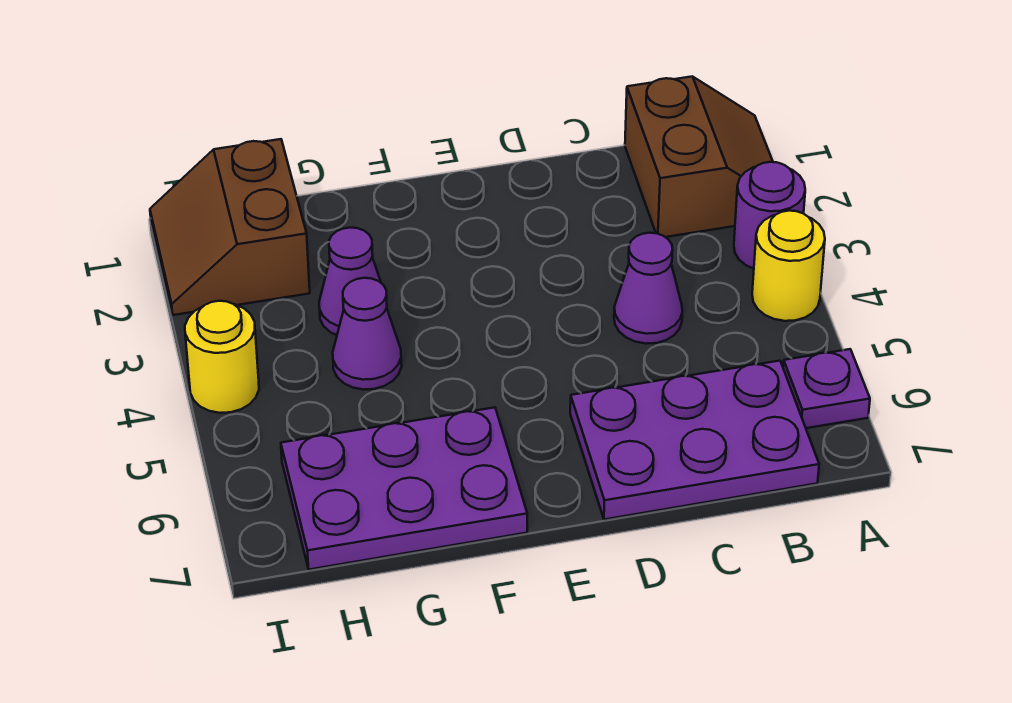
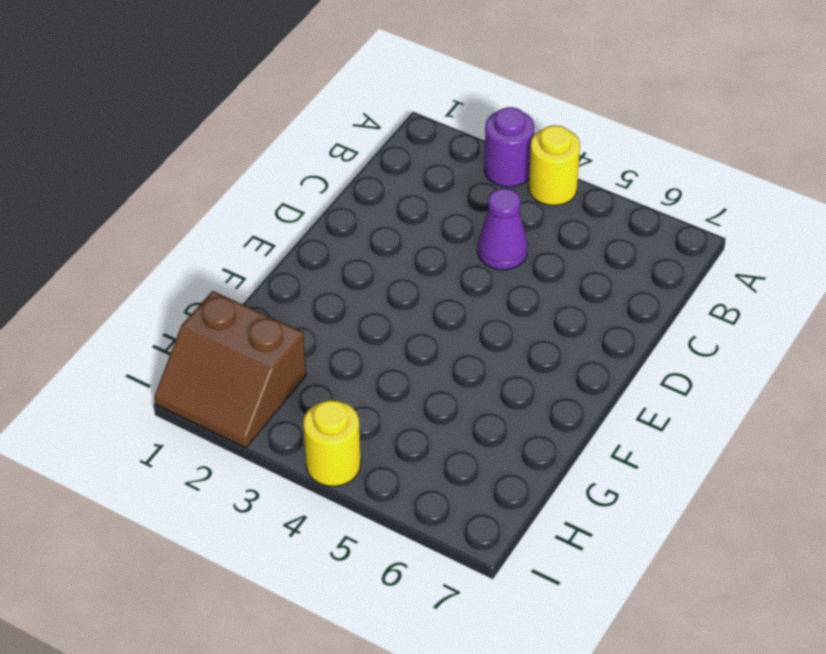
none -> brown 2x2 slope [625,76,773,237]
none -> purple 1x1 plate [783,349,870,428]

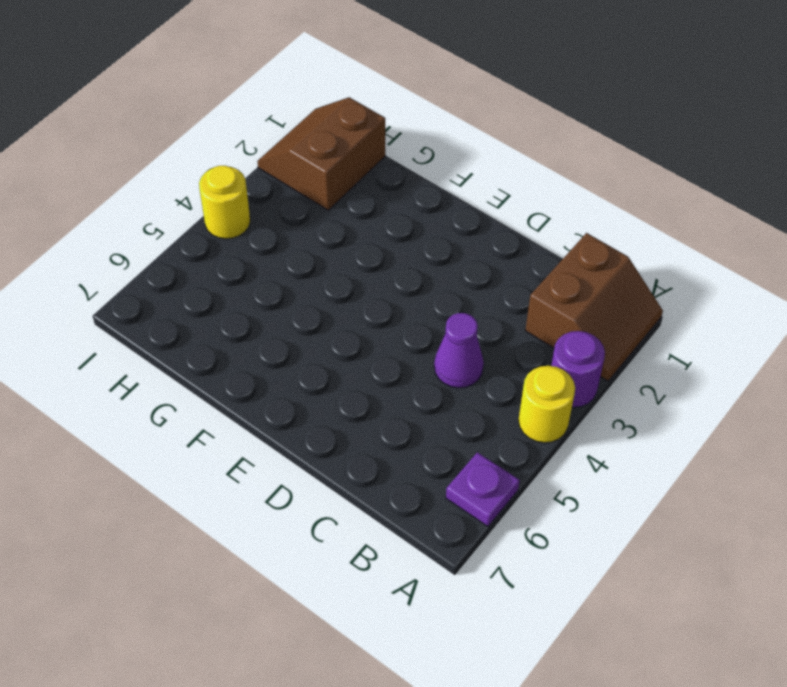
none -> purple 2x3 plate [570,361,819,520]
none -> purple 2x3 plate [281,407,527,570]

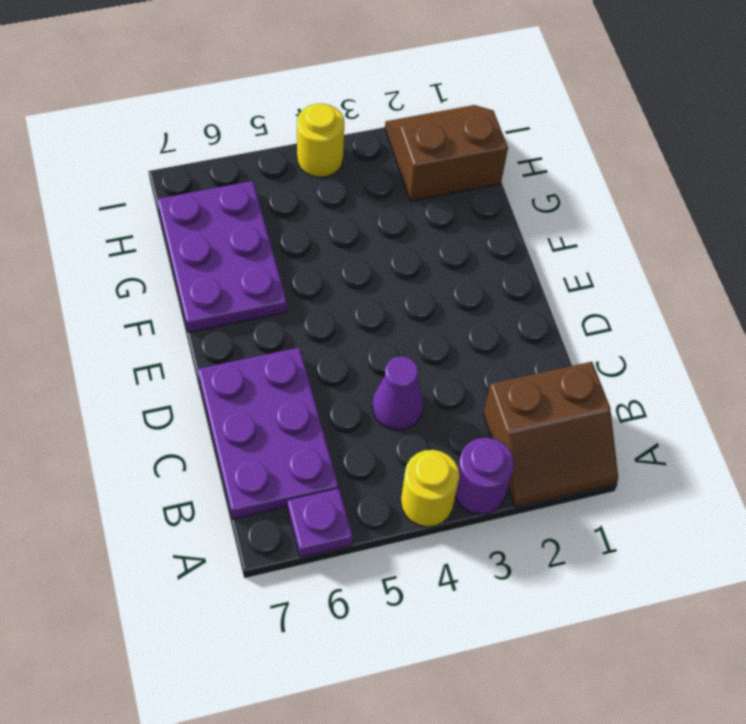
none -> purple 1x1 cone [319,228,381,335]
none -> purple 1x1 cone [333,278,402,390]

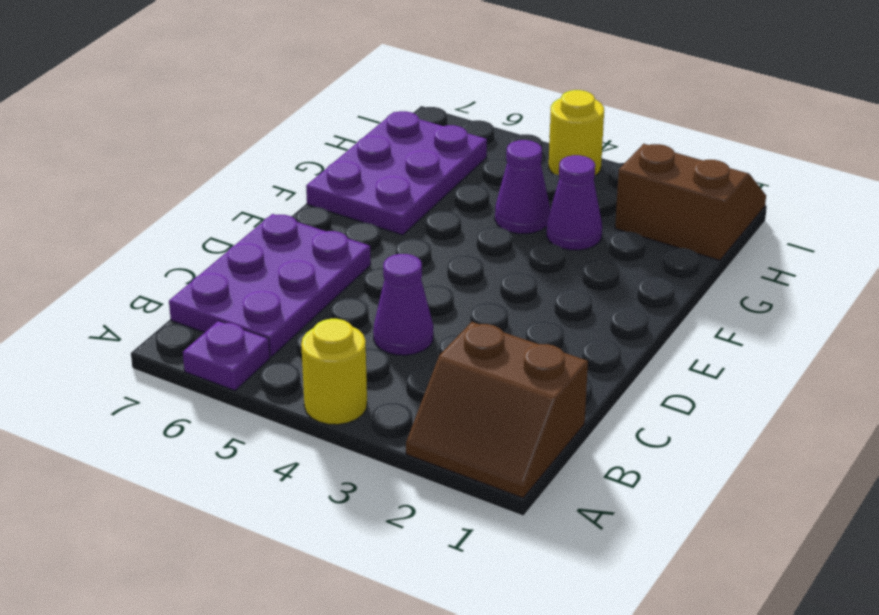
none -> purple 1x1 round brick [734,162,805,269]

